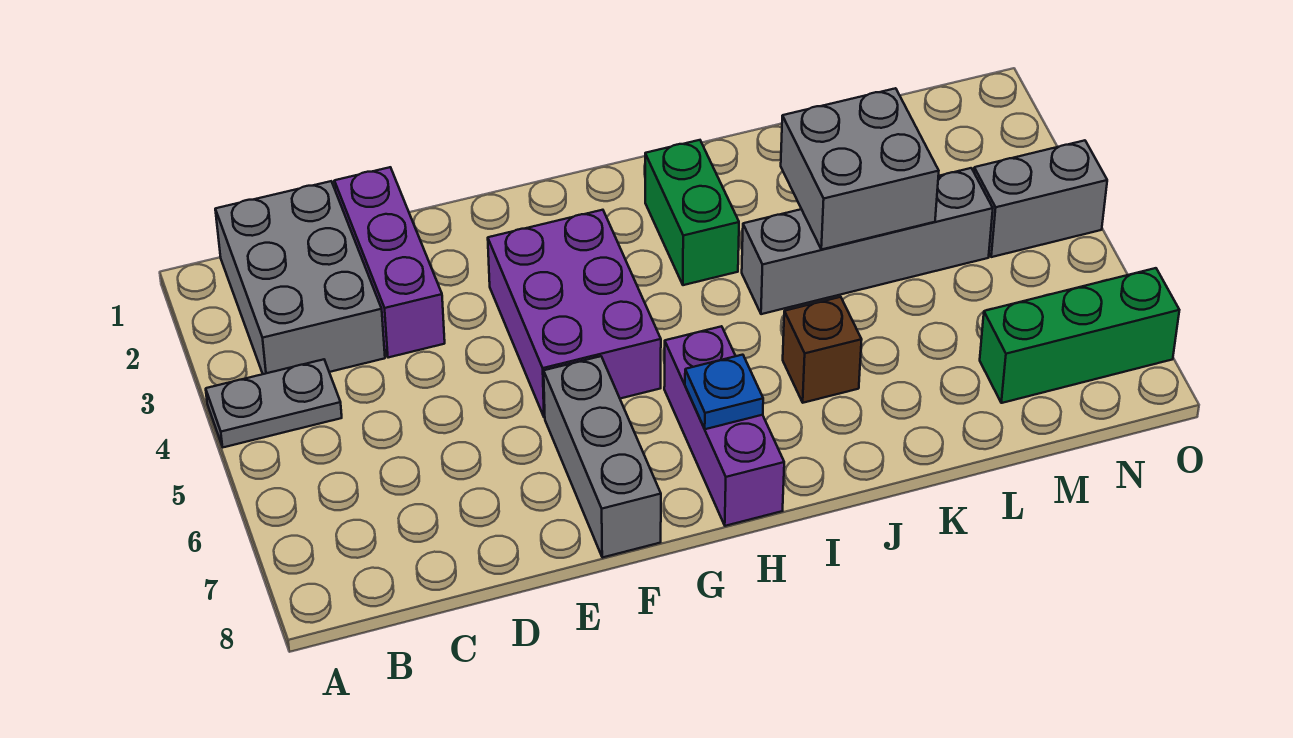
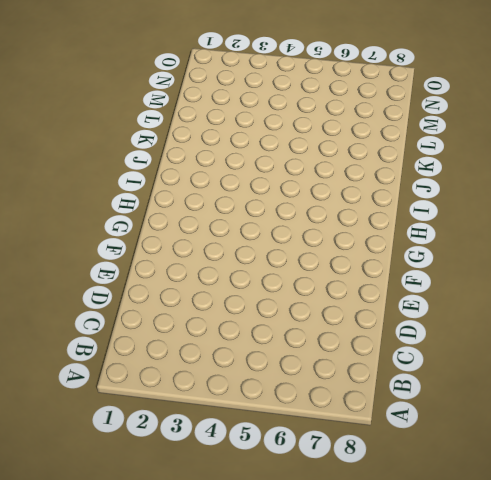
none -> grey 1x2 plate [206,359,342,447]
none -> grey 2x3 brick [215,181,385,374]
none -> purple 1x3 brick [334,167,445,358]

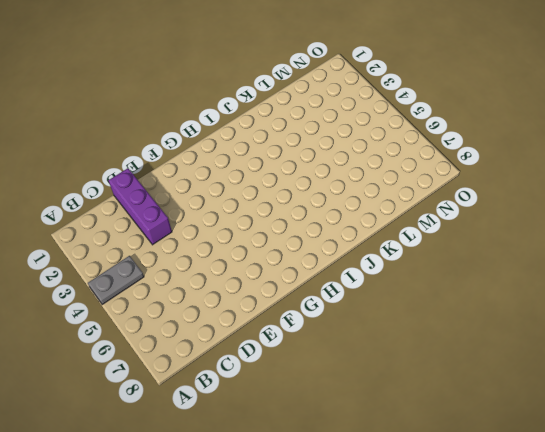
none -> grey 2x3 brick [215,181,385,374]
none -> purple 2x3 brick [488,210,661,418]
none -> grey 1x3 brick [544,356,661,558]

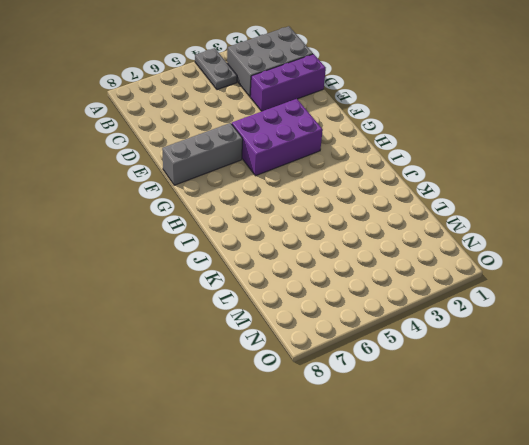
none -> purple 1x3 brick [664,326,784,526]
none -> green 1x2 brick [645,140,739,285]
none -> grey 1x4 brick [742,168,993,314]

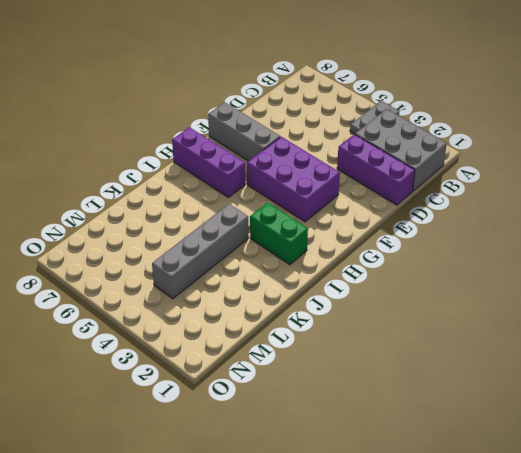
none -> brown 1x1 brick [783,297,862,403]
none -> green 1x3 brick [980,268,1179,403]
none -> grey 1x2 brick [974,140,1107,257]

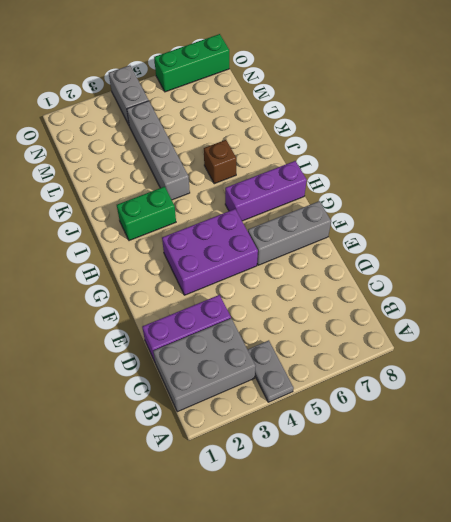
green 1x3 brick [154,34,229,92] -> green 1x3 brick turned to [980,268,1179,403]
none -> blue 1x1 plate [685,355,763,429]
none -> grey 2x2 brick [781,88,939,250]

